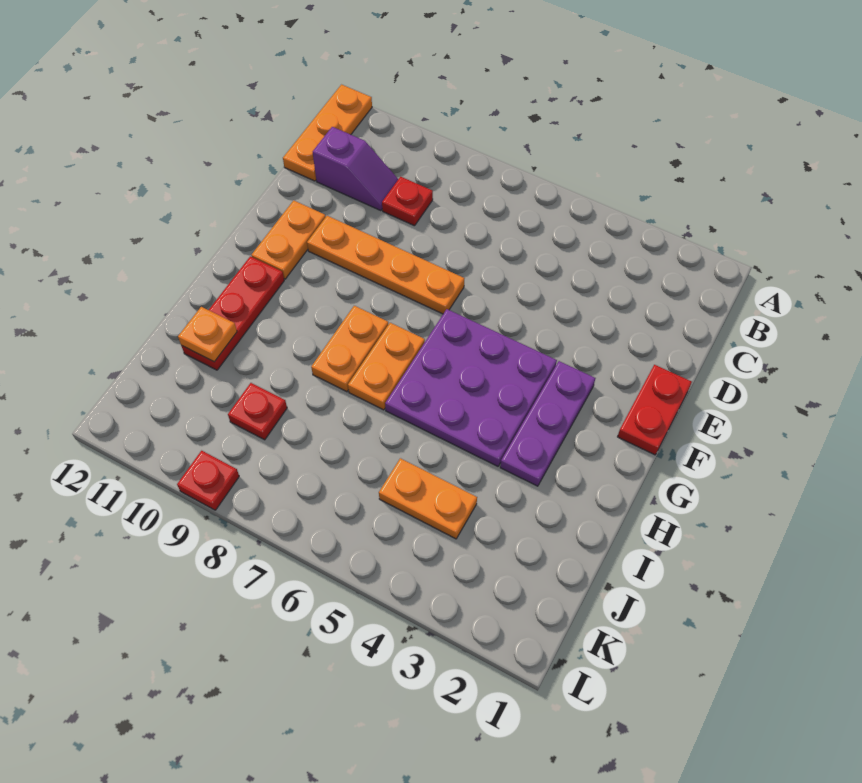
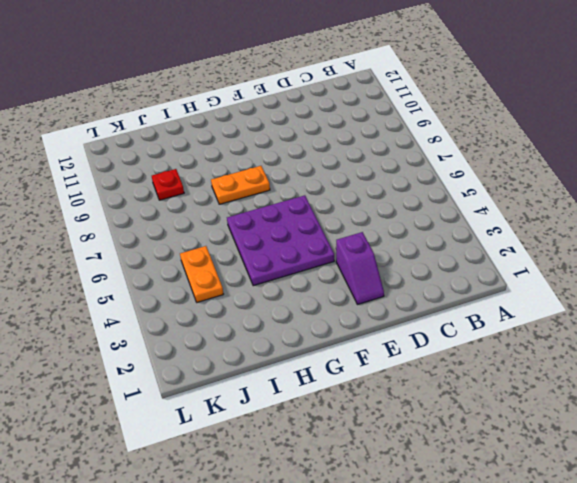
purple 1x2 slope [336,232,384,305] -> purple 1x2 slope moved to [313,127,398,211]
none -> orange 1x3 plate [283,85,372,181]
none -> red 1x1 plate [382,177,433,226]
none -> red 1x2 plate [618,365,692,455]

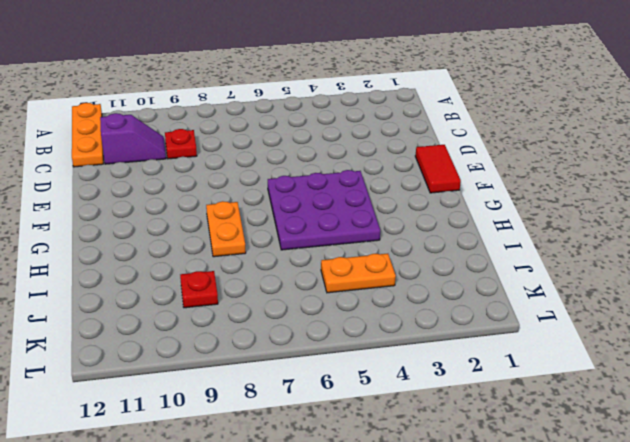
red 1x2 tile [415,145,461,193] -> red 1x2 plate [618,365,692,455]
none -> orange 1x4 plate [307,216,464,314]
none -> orange 1x2 plate [251,201,326,279]
none -> purple 1x3 plate [500,361,595,486]

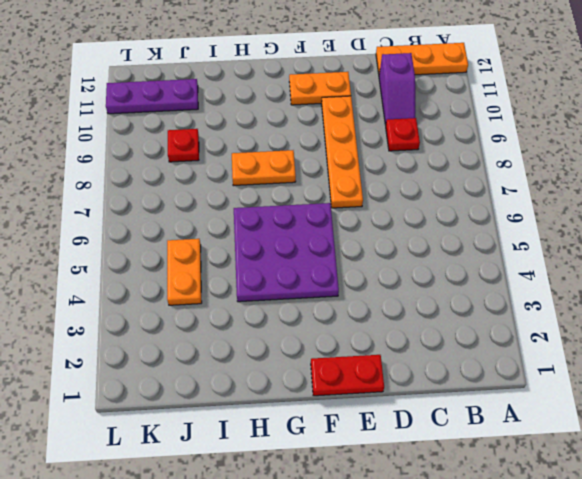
purple 1x3 plate [106,79,198,114] -> purple 1x3 plate moved to [500,361,595,486]
none -> orange 1x2 plate [348,323,425,410]
none -> red 1x3 plate [182,256,284,370]
none -> red 1x1 plate [177,451,239,510]

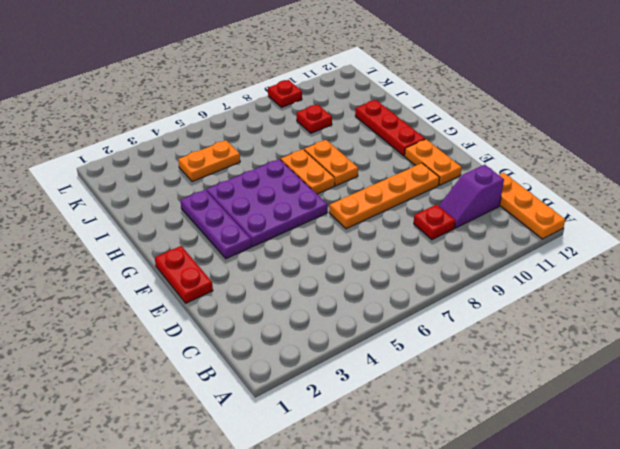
none -> orange 1x1 plate [178,307,237,362]

